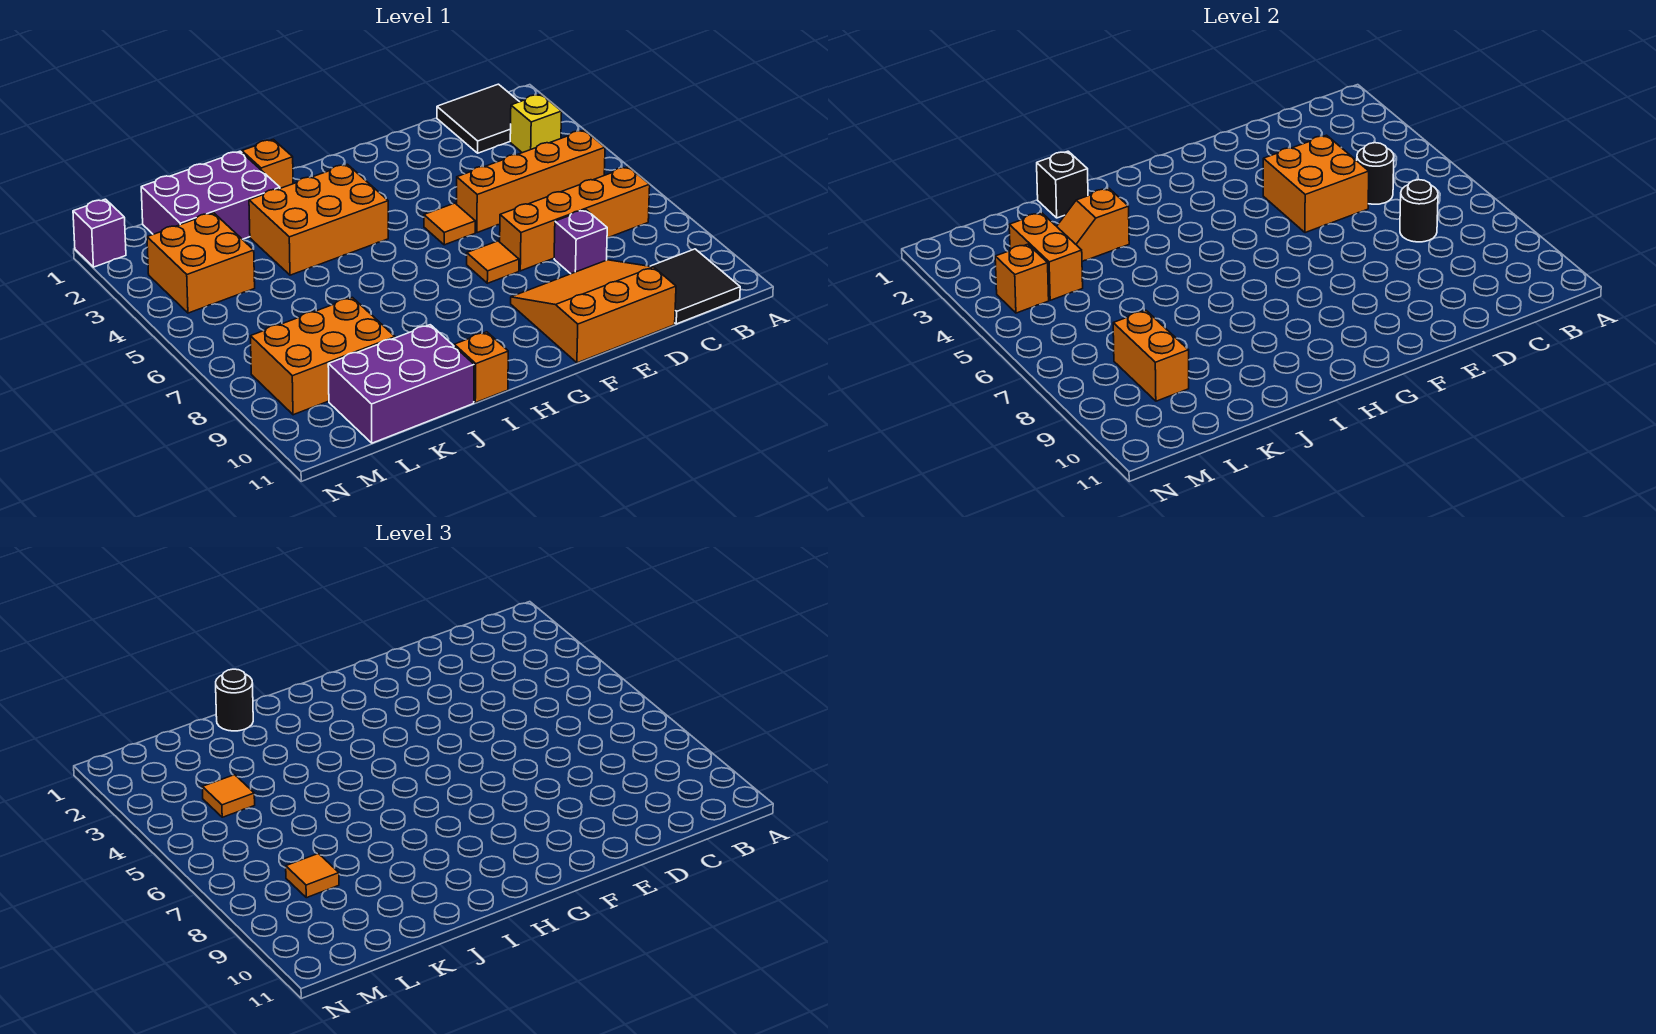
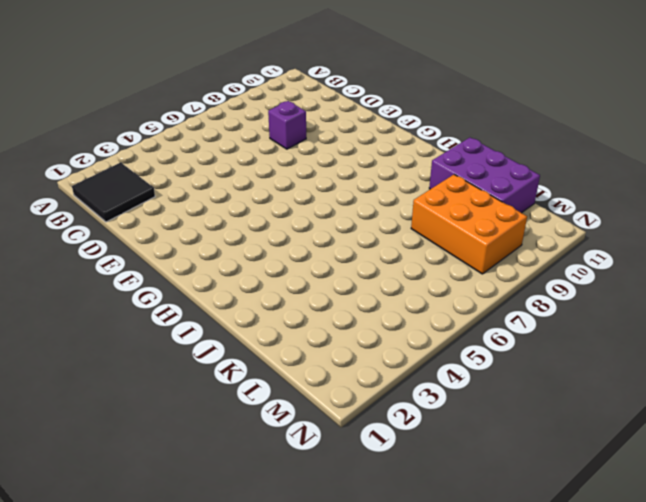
none -> yellow 1x1 brick [510,94,562,153]
none -> orange 1x4 brick [457,130,605,233]
none -> orange 1x4 brick [500,167,650,271]

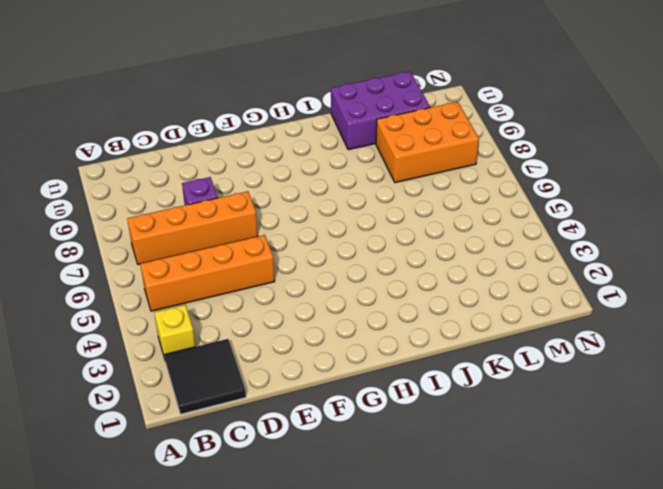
none -> black 2x2 tile [651,249,740,324]
none -> orange 3x3 slope [511,260,676,363]
none -> orange 1x1 tile [424,203,475,245]

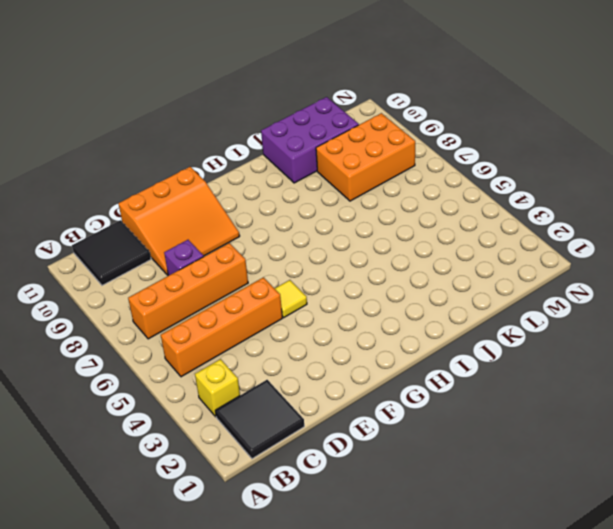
yellow 1x1 tile [274,280,307,317] -> orange 1x1 tile [424,203,475,245]
none -> orange 1x1 tile [467,241,519,283]
none -> orange 2x3 brick [249,164,388,275]
none -> orange 1x1 brick [242,139,293,188]

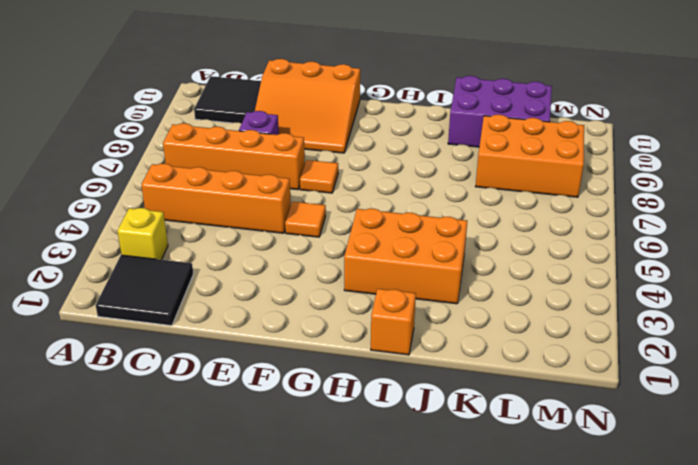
none -> orange 1x1 brick [454,332,508,403]
none -> purple 2x3 brick [141,151,280,239]
none -> orange 2x2 brick [147,213,255,313]

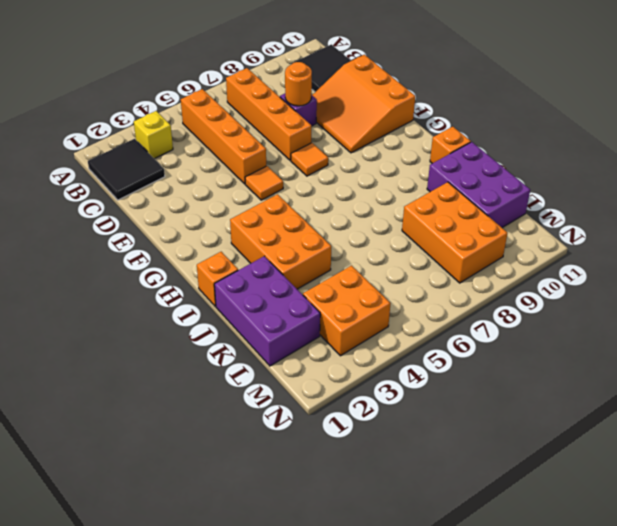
orange 1x1 round brick [285,62,312,106] -> none
none -> purple 1x1 brick [73,199,126,267]
none -> black 1x1 round brick [1357,143,1394,204]
none -> black 1x1 round brick [1400,180,1438,242]

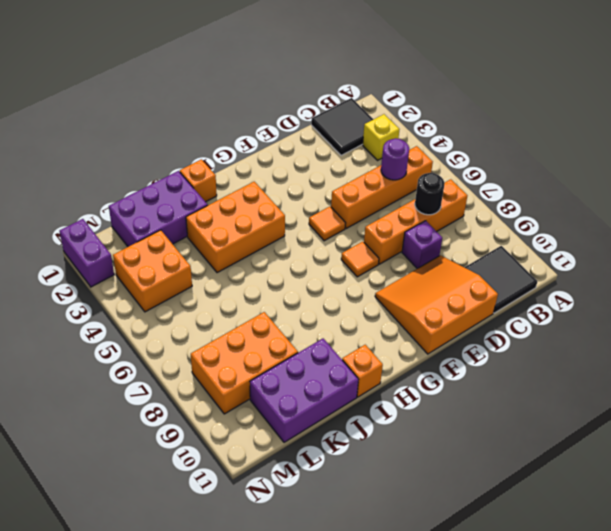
purple 1x1 round brick [381,138,409,180] -> black 1x1 round brick [1357,143,1394,204]
purple 1x2 brick [60,219,114,287] -> purple 1x1 brick [73,199,126,267]
none -> orange 2x2 brick [1263,135,1369,233]
none -> black 1x1 brick [1037,151,1088,218]
none -> orange 1x2 slope [1057,188,1129,262]

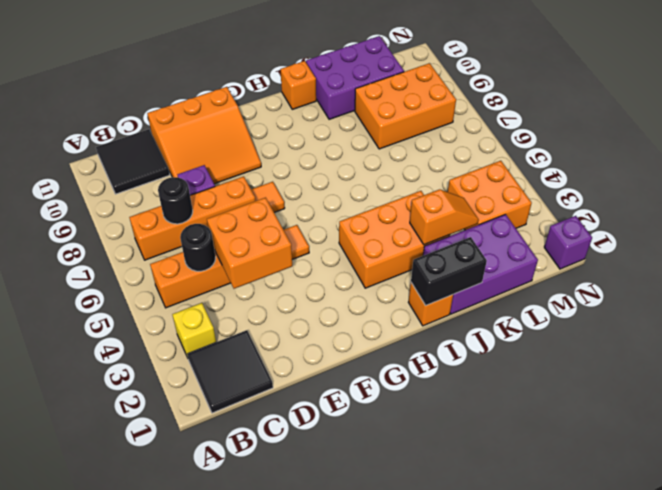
black 1x2 brick [411,237,487,305] -> black 1x1 brick [1037,151,1088,218]
none -> orange 1x2 brick [1009,213,1083,300]
none -> orange 1x2 brick [1113,310,1189,401]
none -> orange 1x1 brick [995,244,1049,313]

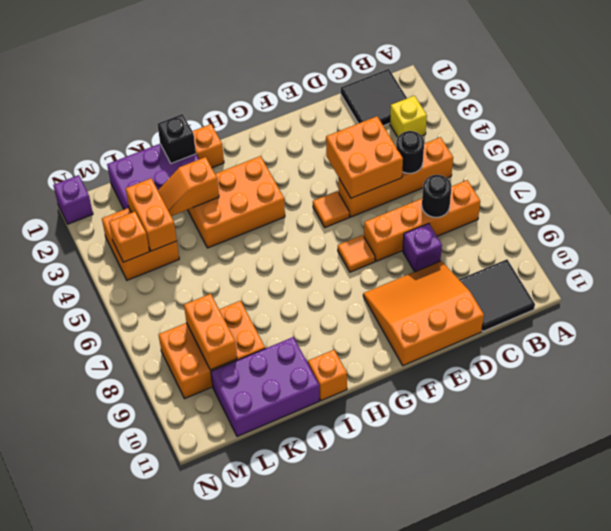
none -> black 1x1 round brick [216,669,253,731]
none -> orange 1x1 tile [202,775,255,817]
none -> orange 1x1 tile [286,853,339,898]

